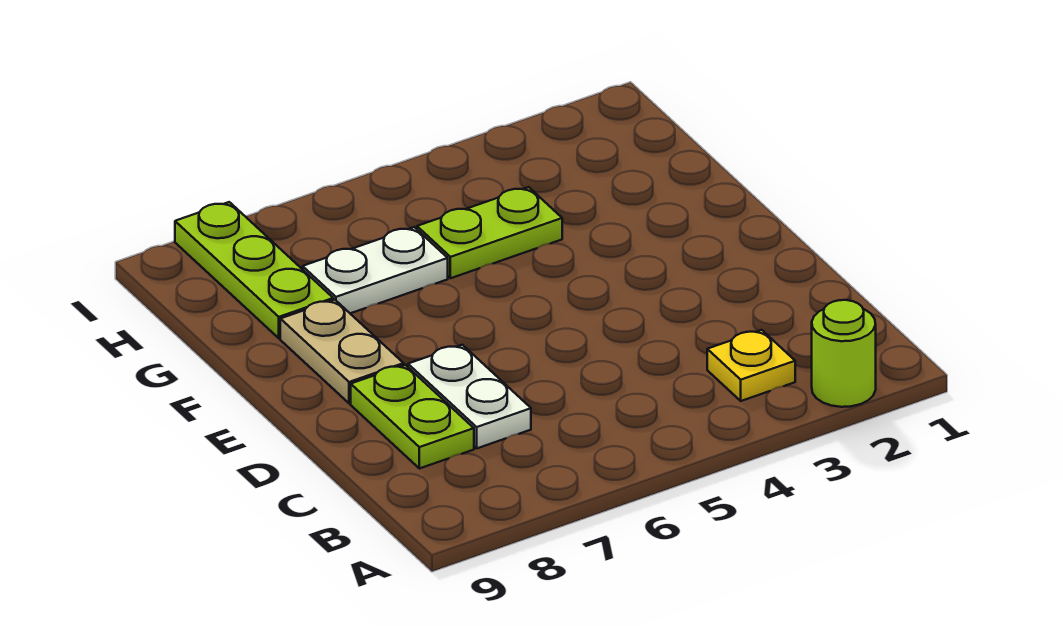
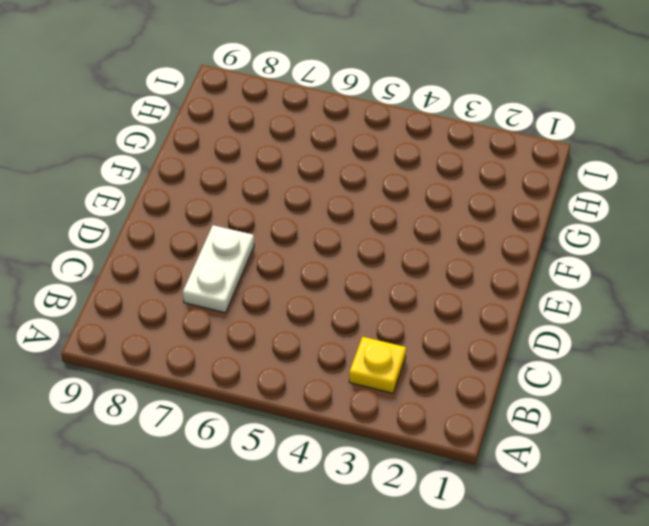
none -> lime 1x1 round brick [812,300,876,407]
none -> lime 1x2 plate [351,365,474,469]

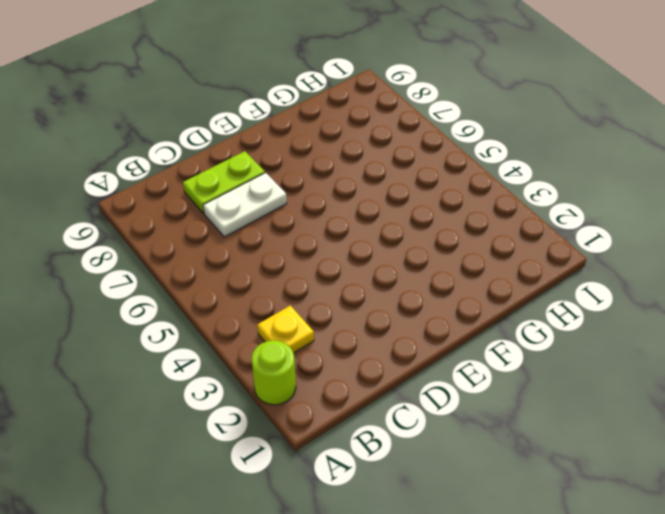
none -> tan 1x2 plate [280,300,404,403]
none -> lime 1x2 plate [417,187,562,278]

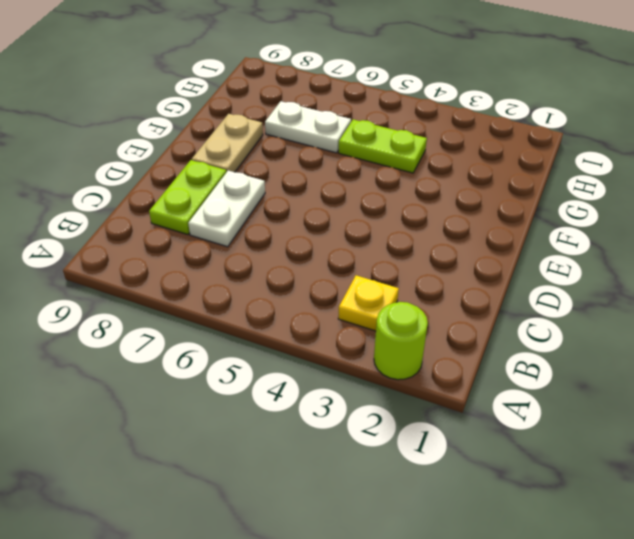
none -> lime 1x3 plate [175,202,333,338]

